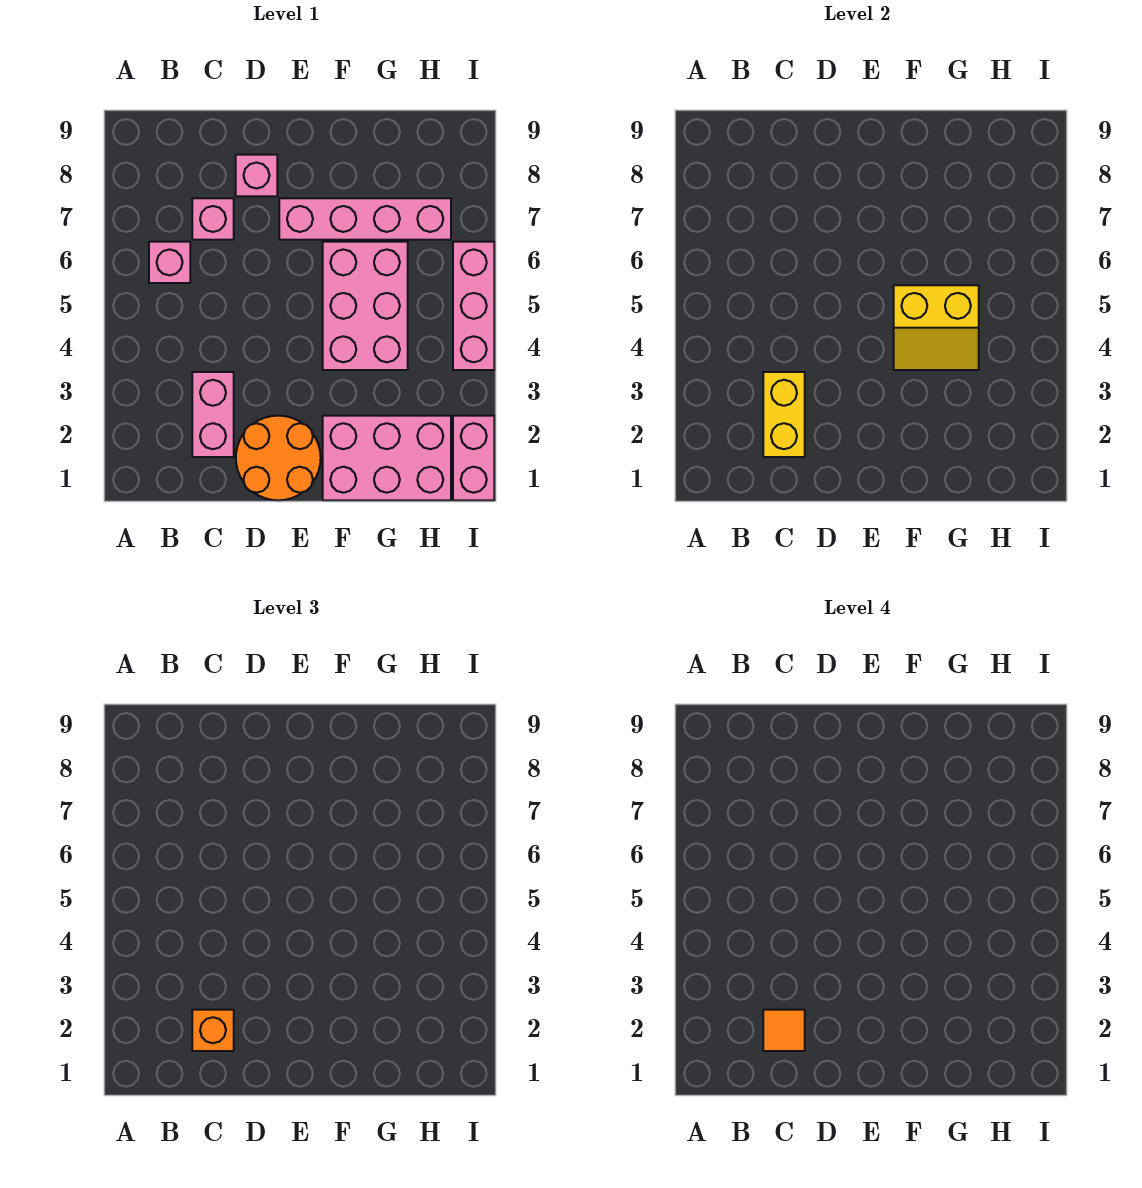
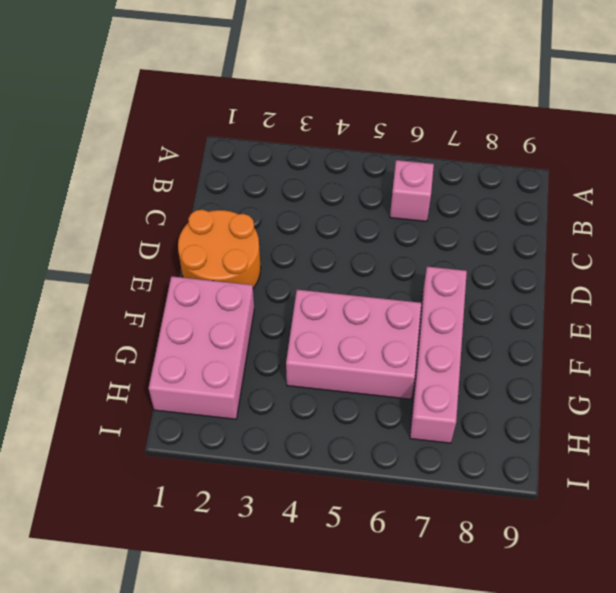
none -> pink 1x2 brick [192,372,234,457]
none -> pink 1x1 brick [192,198,234,240]
none -> pink 1x1 brick [236,155,277,196]

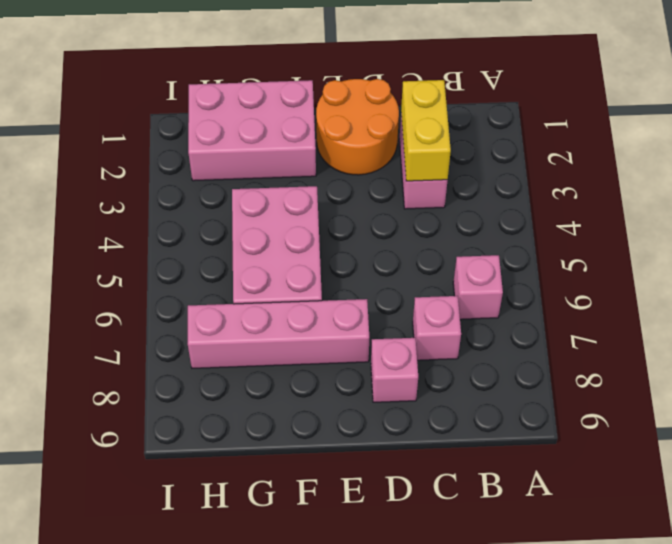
none -> pink 1x2 brick [453,416,494,500]
none -> pink 1x3 brick [453,242,494,370]
none -> yellow 2x2 slope [894,285,979,370]

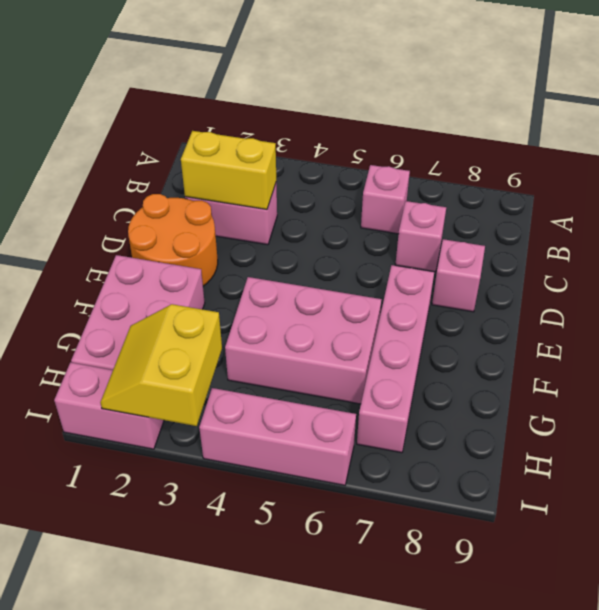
yellow 2x2 slope [100,304,222,426] -> yellow 2x2 slope moved to [894,285,979,370]
none -> orange 1x1 brick [192,1010,234,1051]
none -> orange 1x1 tile [763,1010,805,1051]

